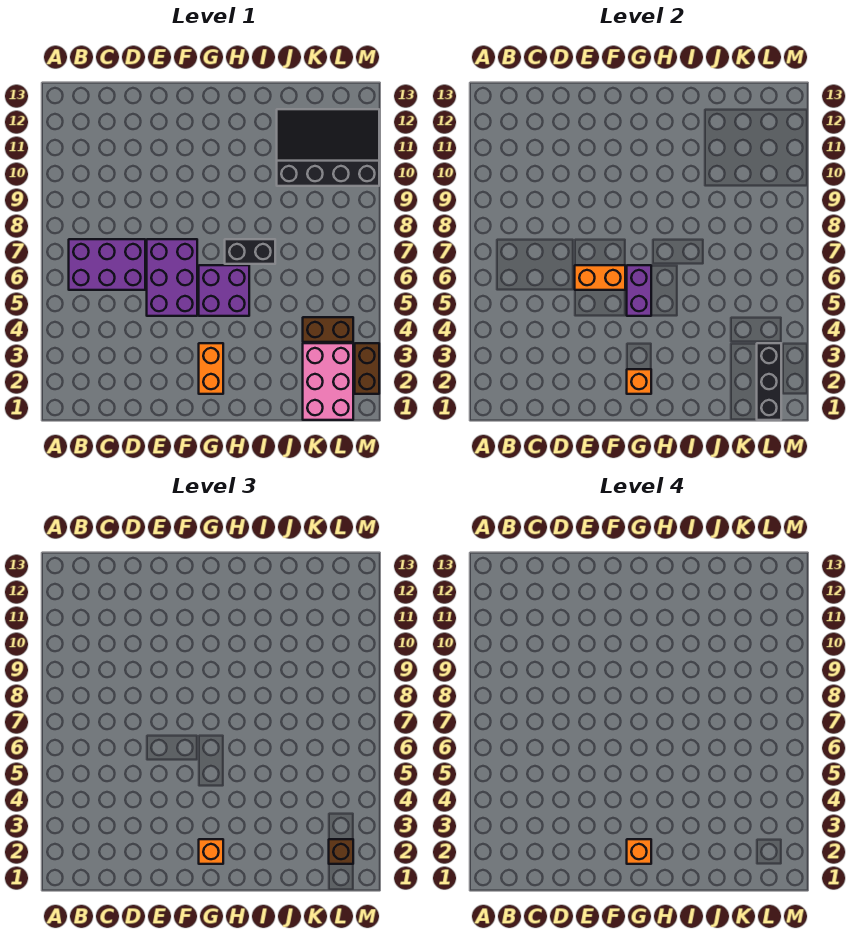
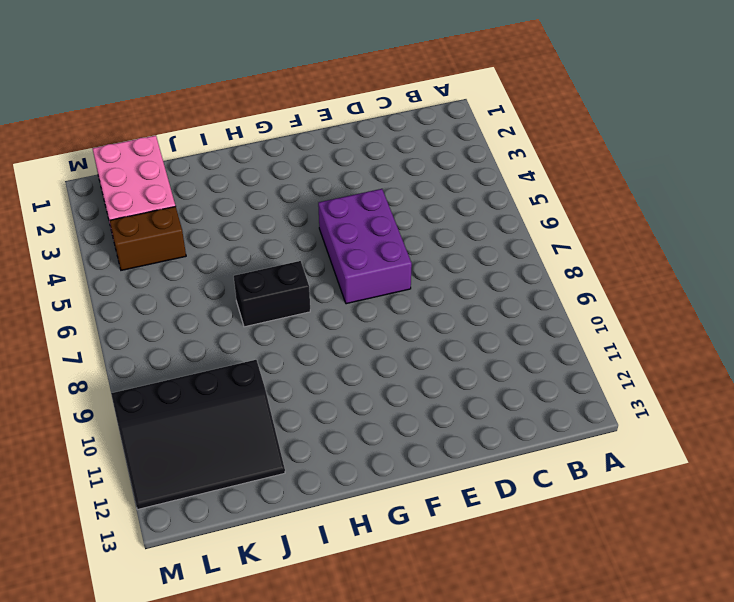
none -> purple 2x3 brick [69,239,145,290]
none -> orange 1x2 brick [199,343,223,394]
none -> purple 2x2 brick [199,265,249,316]

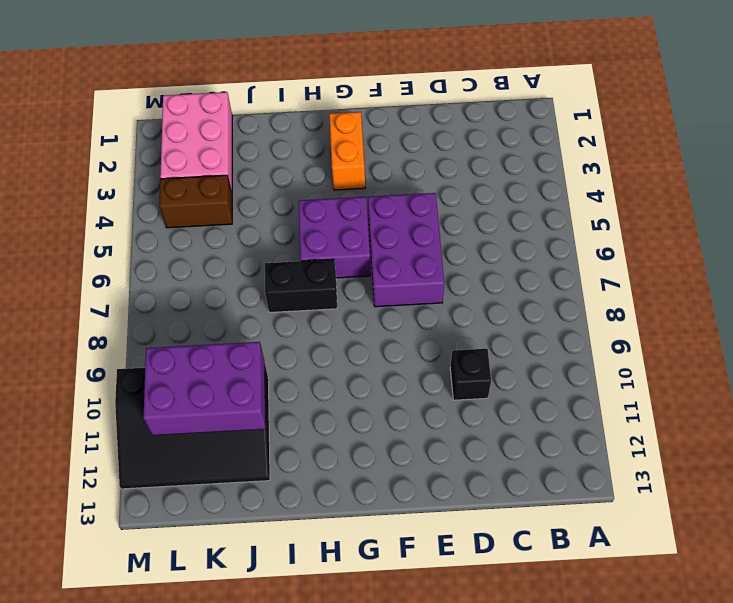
black 1x1 brick [450,349,491,400] -> none
purple 2x3 brick [143,342,265,435] -> purple 2x3 brick moved to [69,239,145,290]
none -> brown 1x2 brick [355,343,379,394]
none -> orange 1x2 brick [575,265,625,290]
none -> orange 1x1 brick [627,369,651,394]

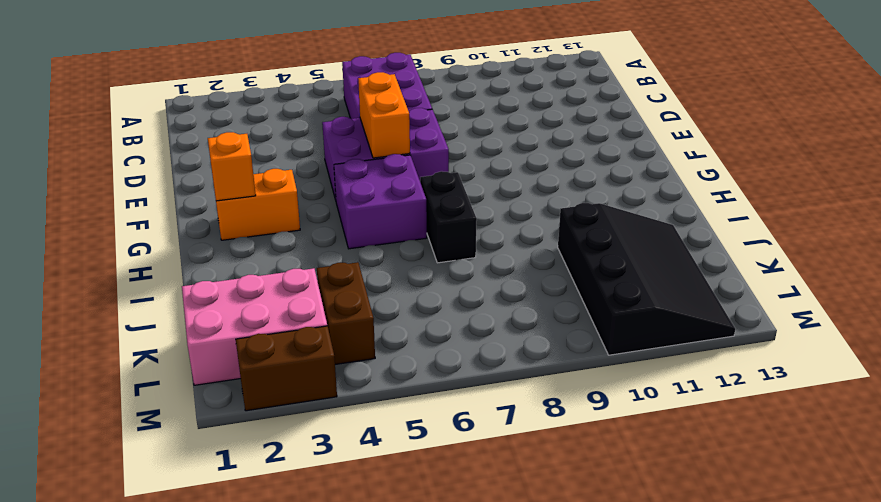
none -> purple 1x2 brick [627,265,651,316]
none -> black 1x3 brick [757,343,781,420]
none -> orange 1x1 brick [199,839,223,864]

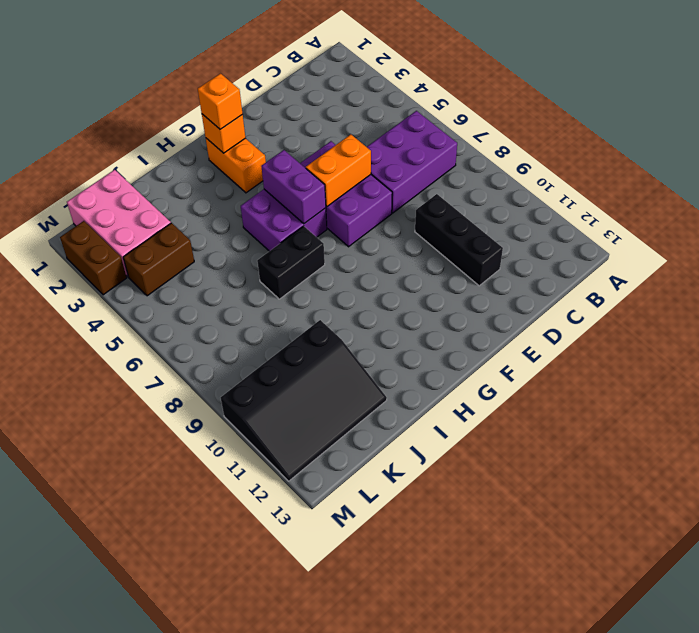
black 1x3 brick [415,194,503,286] -> black 1x3 brick moved to [757,343,781,420]
none -> brown 1x1 brick [329,839,353,864]
none -> orange 1x1 brick [627,839,651,864]

